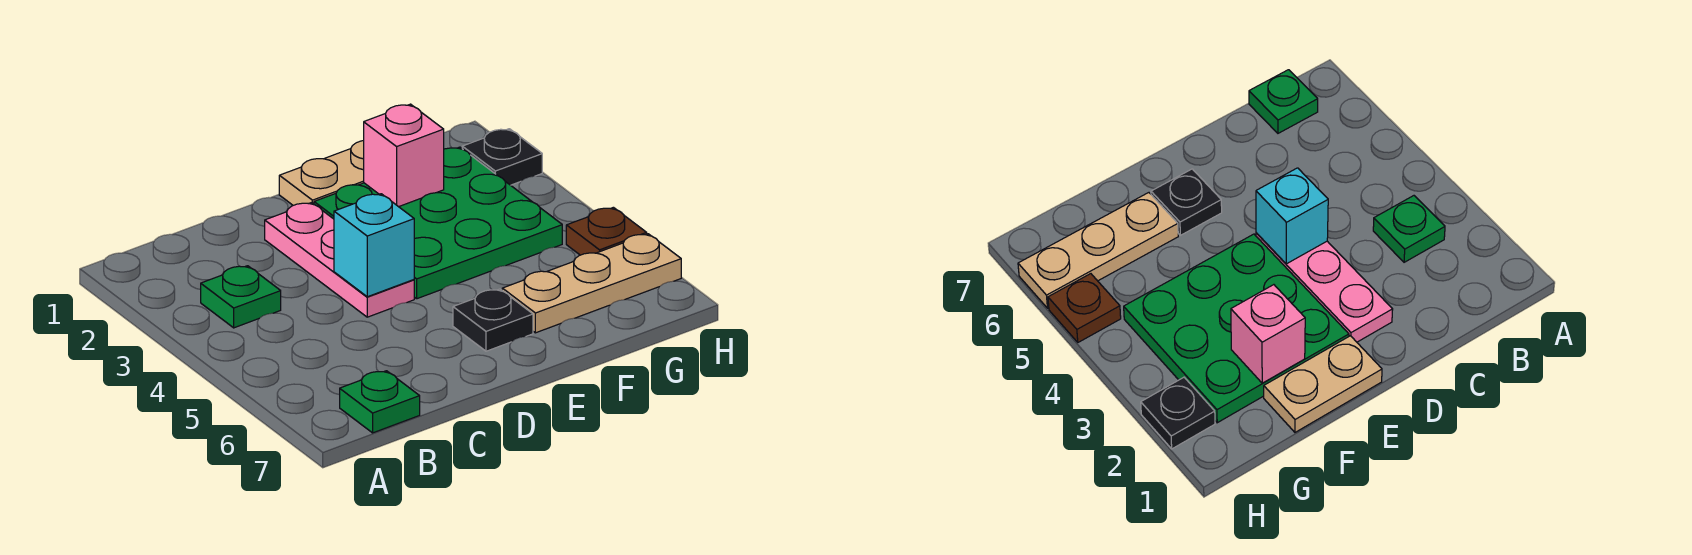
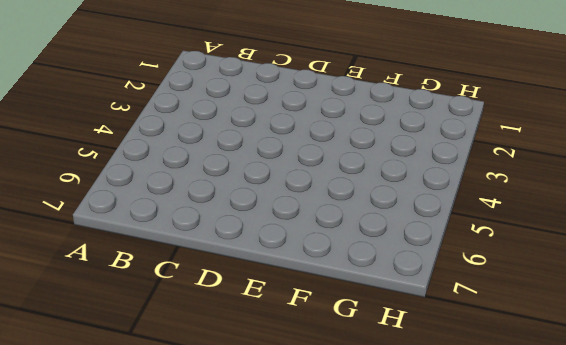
none -> green 1x1 plate [201,266,281,328]
none -> green 1x1 plate [340,371,420,433]

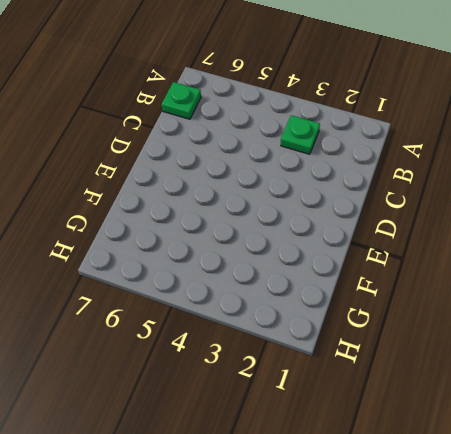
none -> pink 1x3 plate [265,203,414,317]
none -> tan 1x2 plate [279,141,364,205]

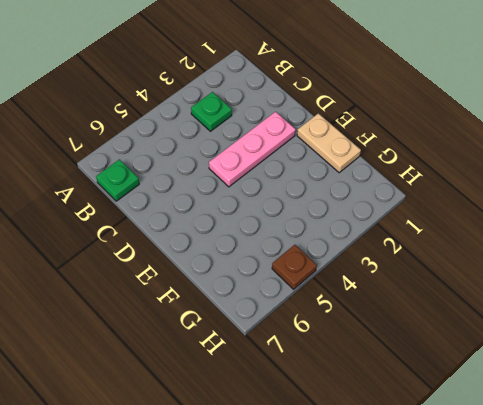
none -> green 3x3 plate [314,147,562,299]
none -> black 1x1 plate [453,289,533,351]

